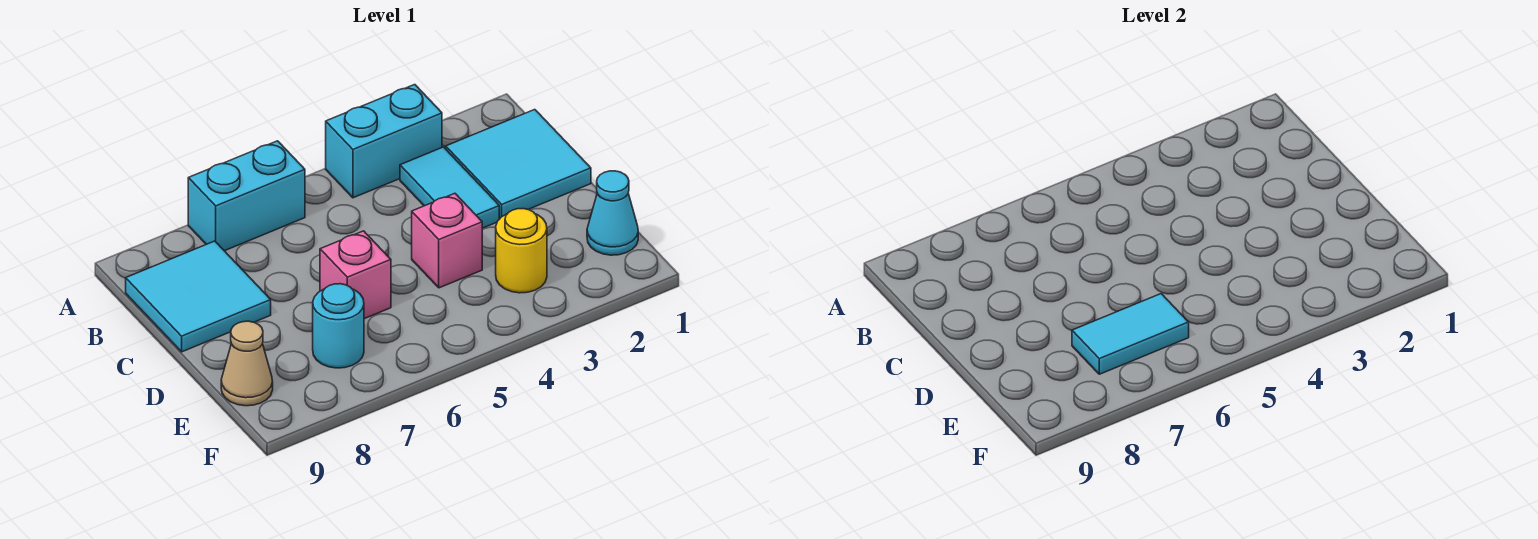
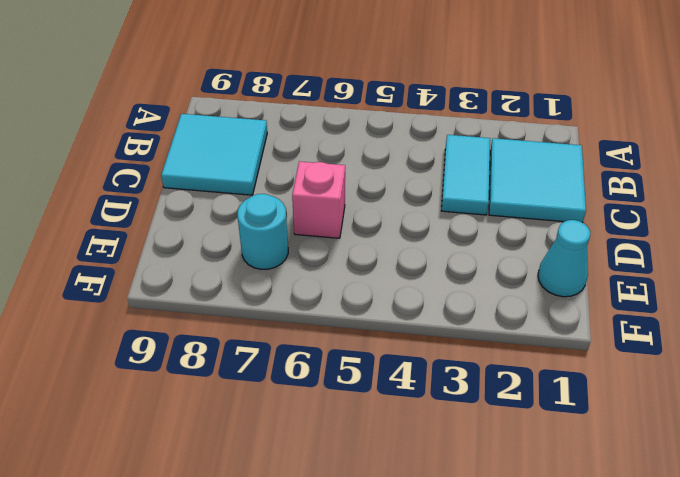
none -> cyan 1x2 brick [326,85,442,198]
none -> cyan 1x2 brick [188,141,305,251]
none -> pink 1x1 brick [412,193,482,288]

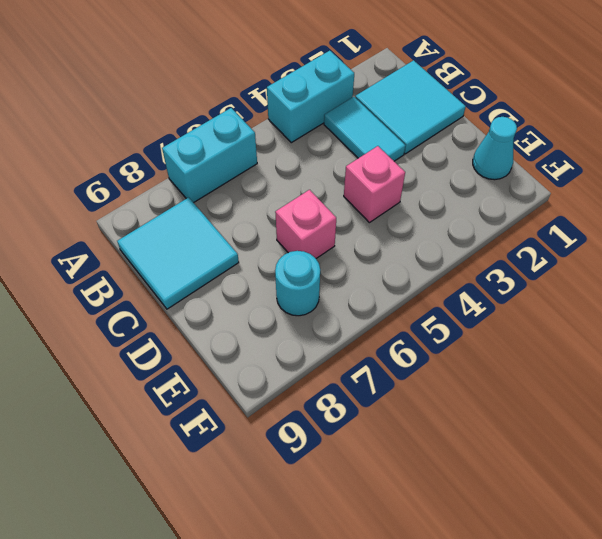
none -> yellow 1x1 round brick [496,209,547,293]
none -> tan 1x1 cone [221,321,273,406]
none -> cyan 1x2 tile [1072,294,1189,374]

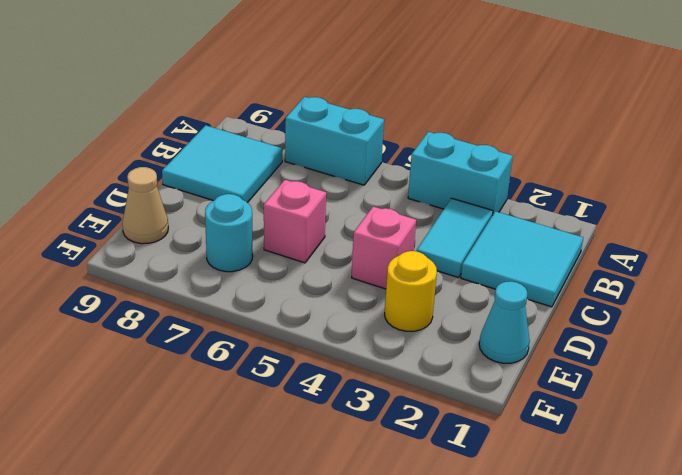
none -> cyan 1x2 tile [1072,294,1189,374]

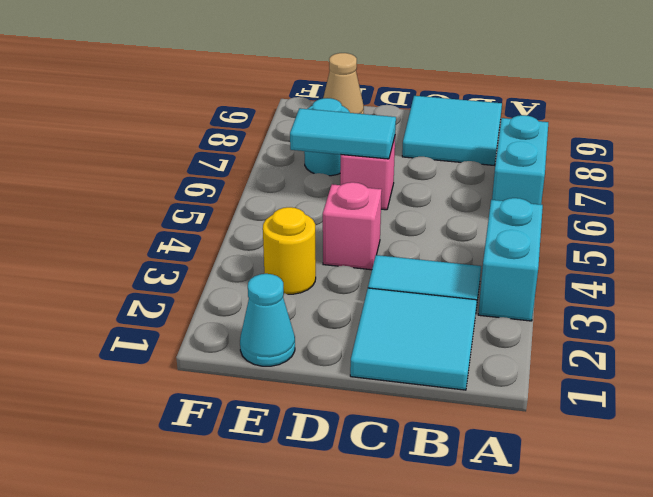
cyan 1x2 tile [290,108,396,159] -> cyan 1x2 tile turned to [1072,294,1189,374]

